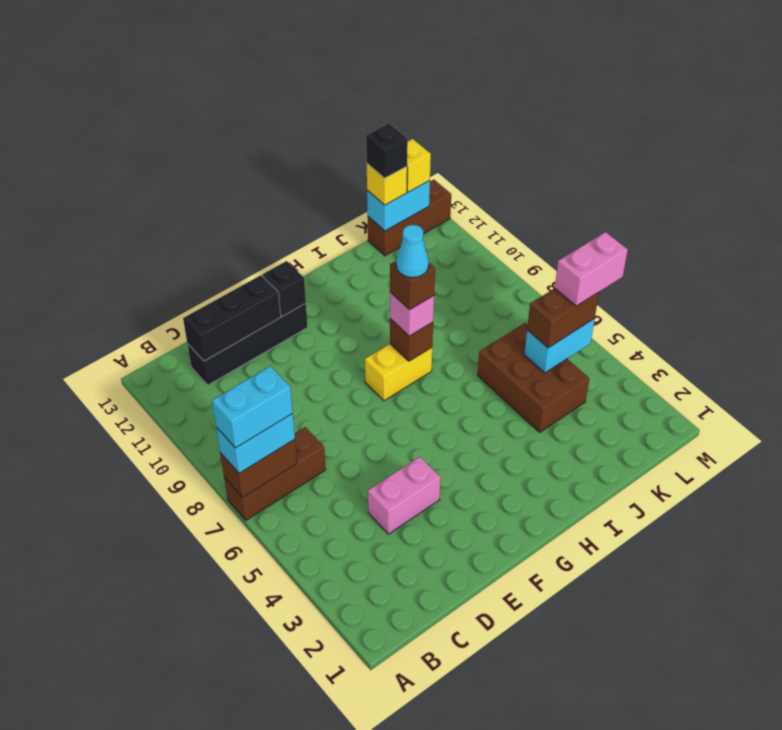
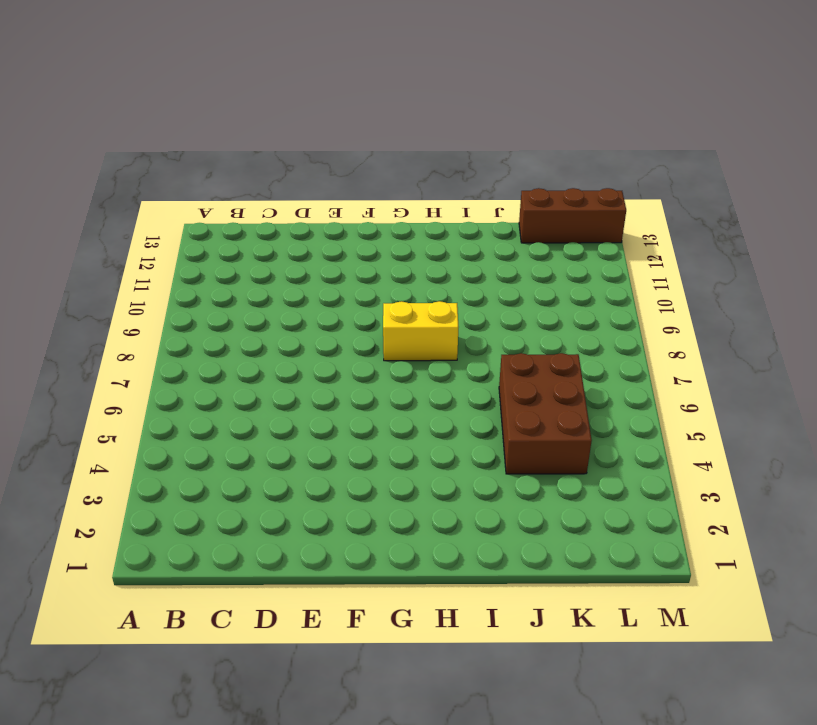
none -> brown 1x3 brick [224,427,326,520]
none -> black 1x4 brick [187,303,308,385]
none -> pink 1x2 brick [368,457,441,534]

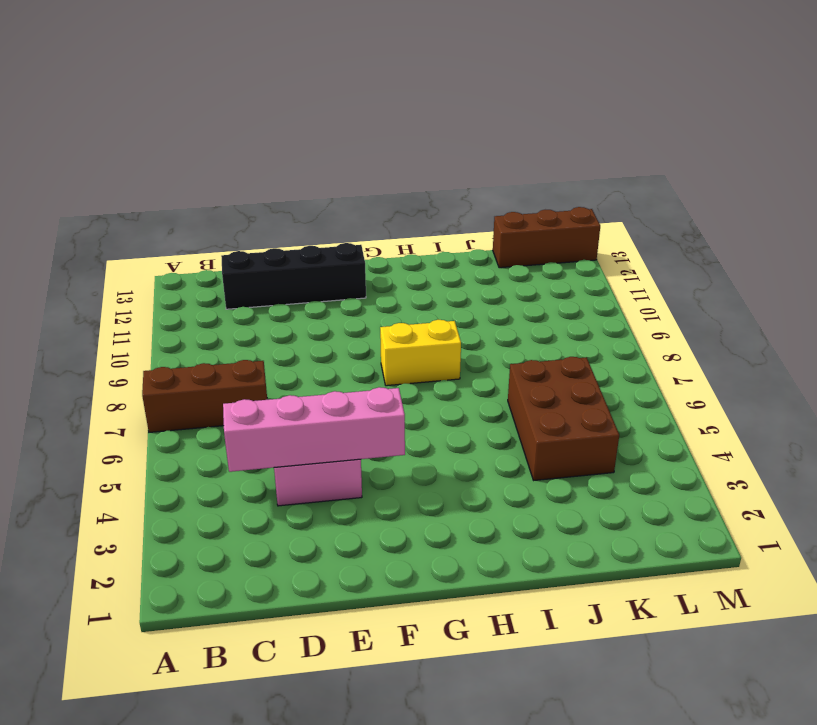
pink 1x4 brick [223,387,405,472] -> none
none -> brown 1x2 brick [220,439,297,498]
none -> black 1x3 brick [183,275,281,361]
none -> black 1x1 brick [262,261,306,317]

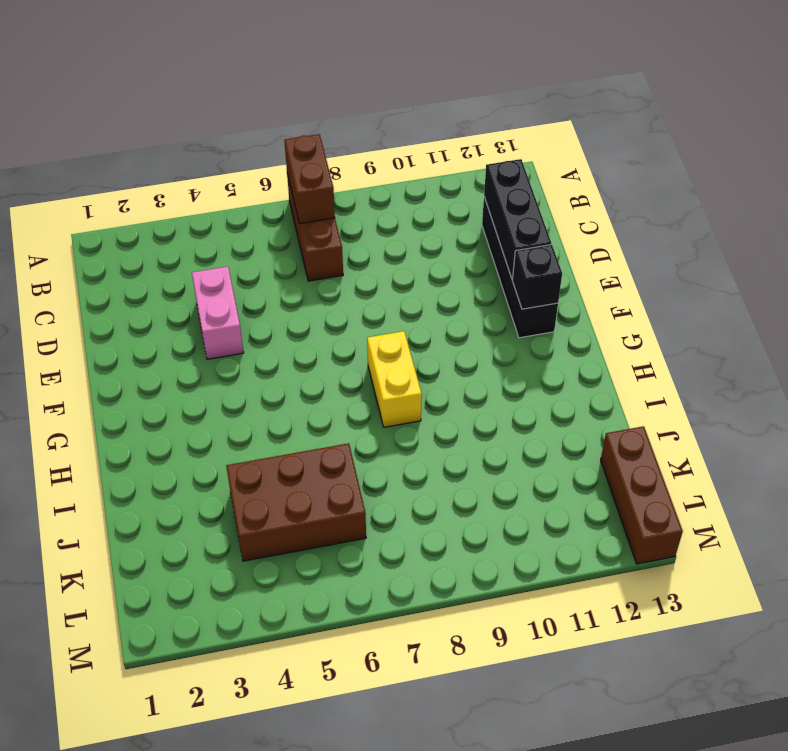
none -> brown 1x1 brick [390,319,433,361]
none -> cyan 1x2 brick [524,319,595,373]
none -> cyan 1x2 brick [367,181,430,231]

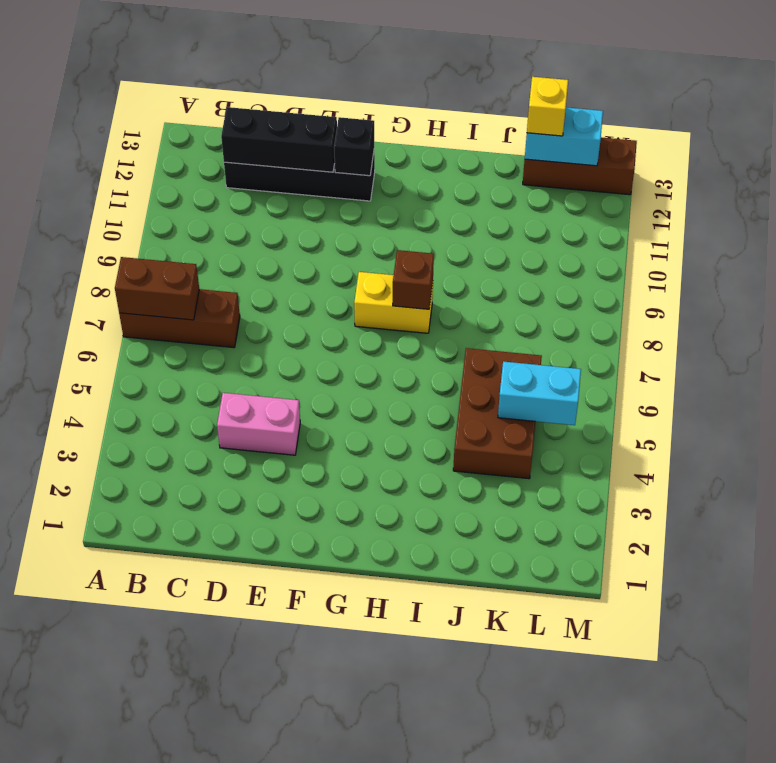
none -> cyan 1x2 brick [216,414,295,473]
none -> pink 1x1 brick [390,292,434,336]
none -> brown 1x2 brick [527,288,599,348]

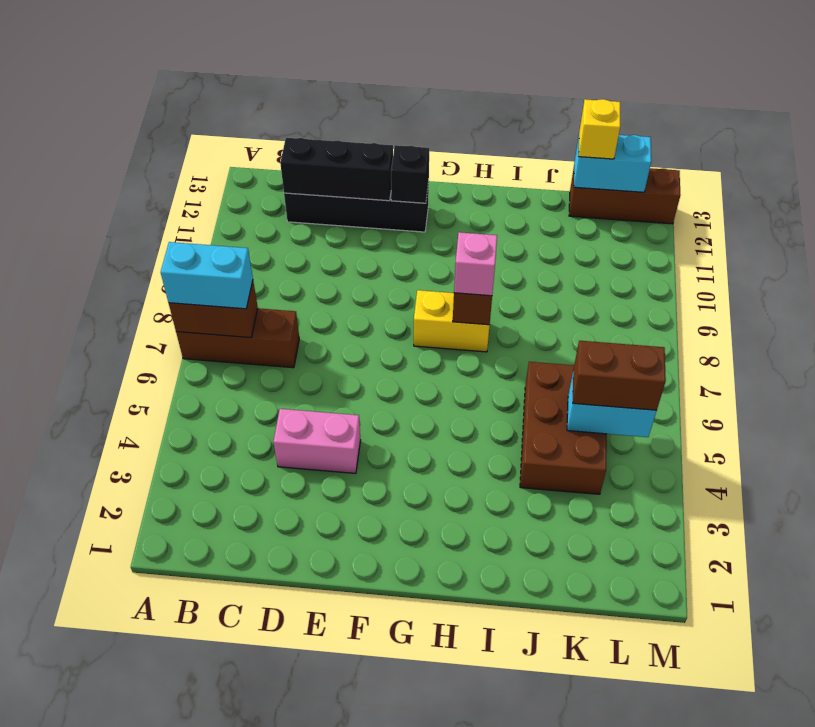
none -> yellow 1x1 brick [407,139,431,192]
none -> cyan 1x2 brick [212,366,293,448]
none -> brown 1x1 brick [390,260,435,310]

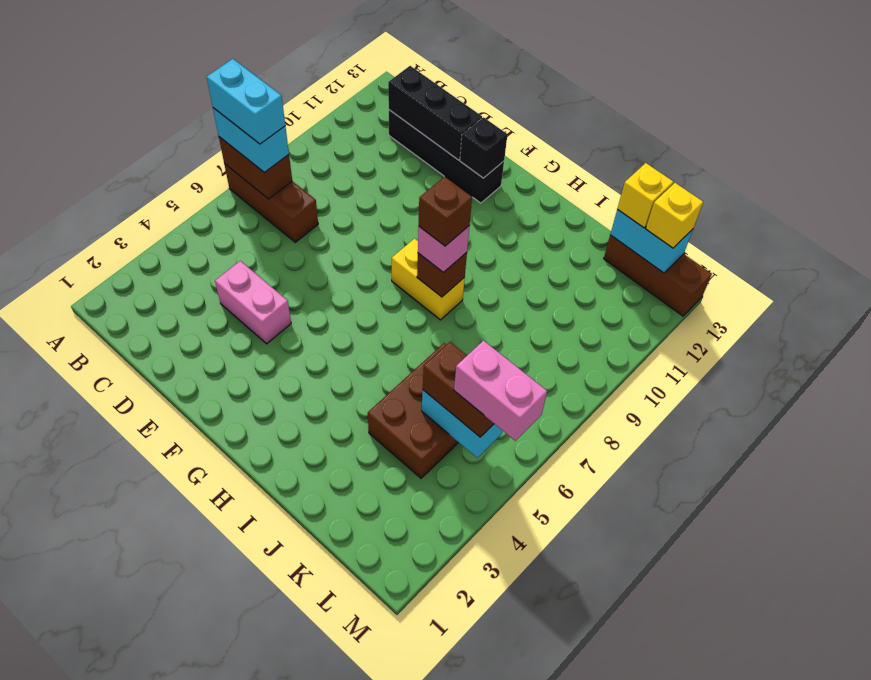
none -> black 1x1 brick [366,123,408,178]
none -> cyan 1x1 cone [396,225,429,277]

